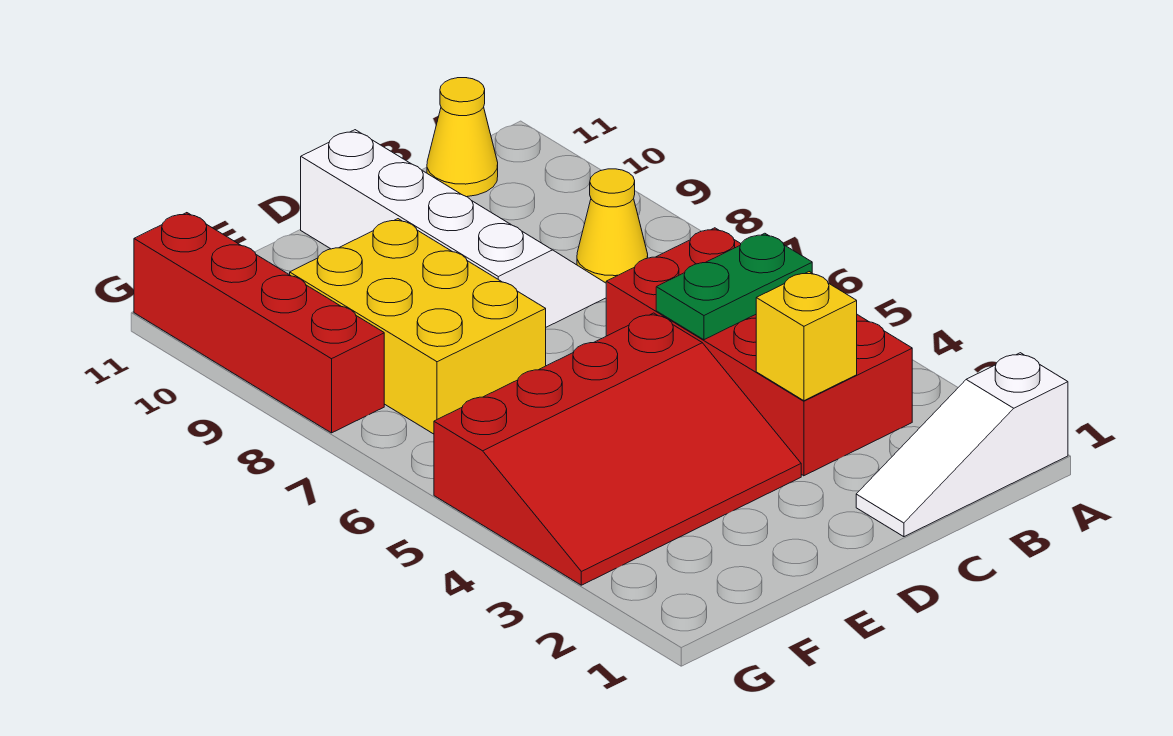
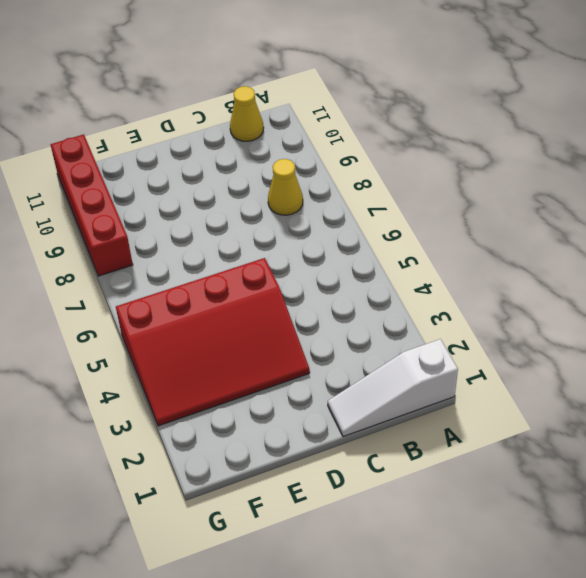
none -> red 2x4 brick [606,228,912,476]
none -> white 2x4 slope [301,130,606,327]

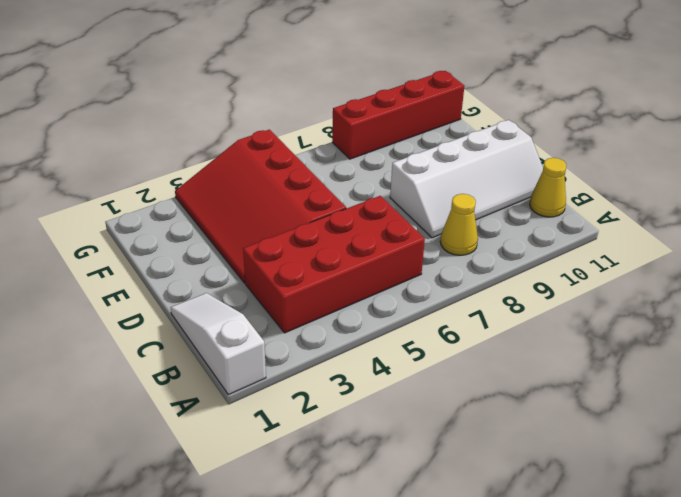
none -> yellow 2x3 brick [290,219,546,434]
none -> green 1x2 plate [656,233,812,340]

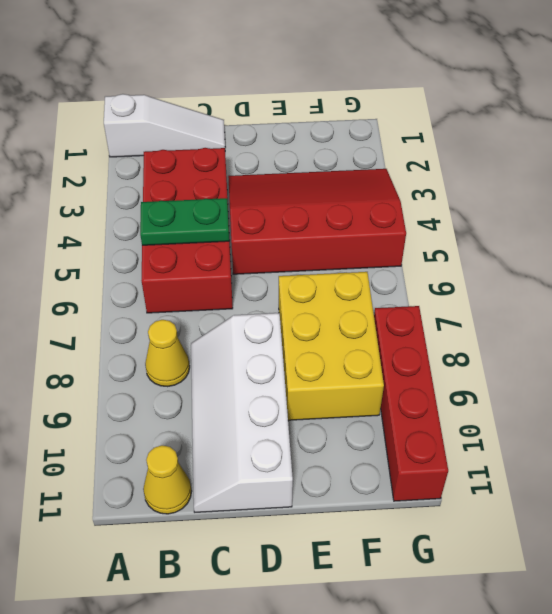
none -> yellow 1x1 brick [756,272,857,401]

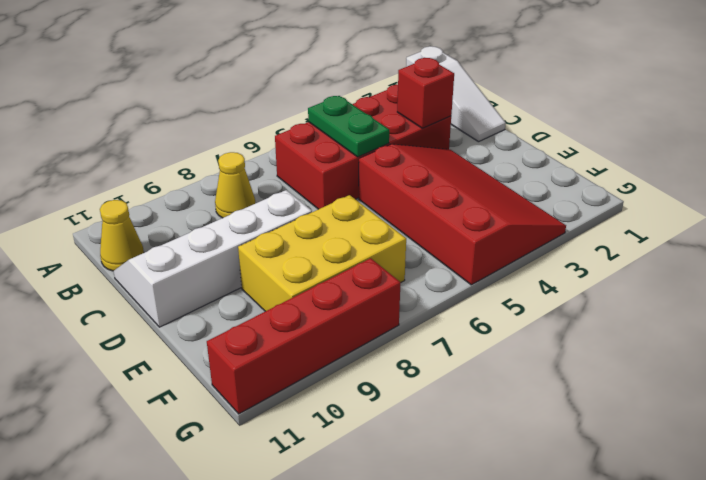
red 1x1 brick [397,58,454,128] -> yellow 1x1 brick [756,272,857,401]

